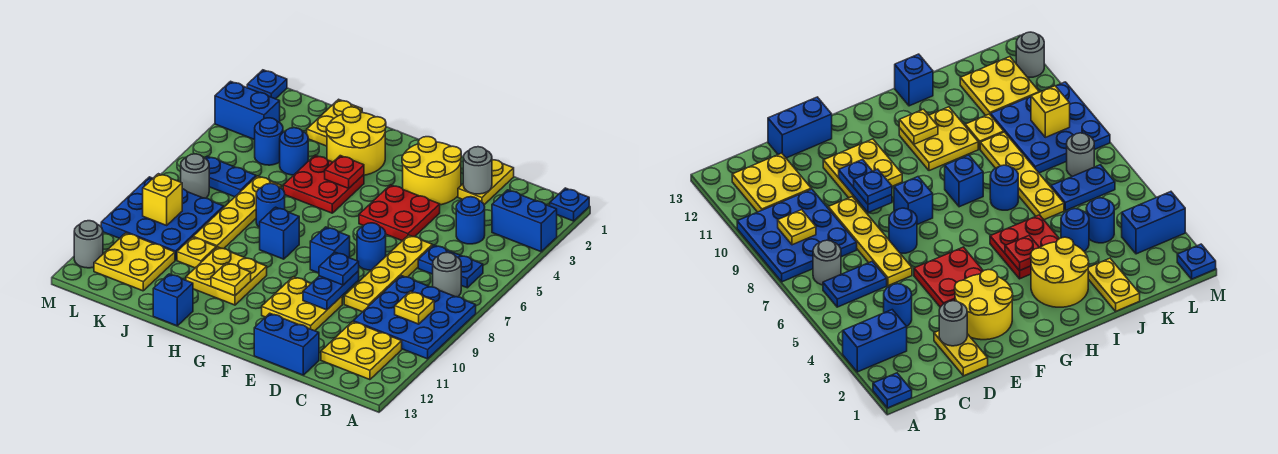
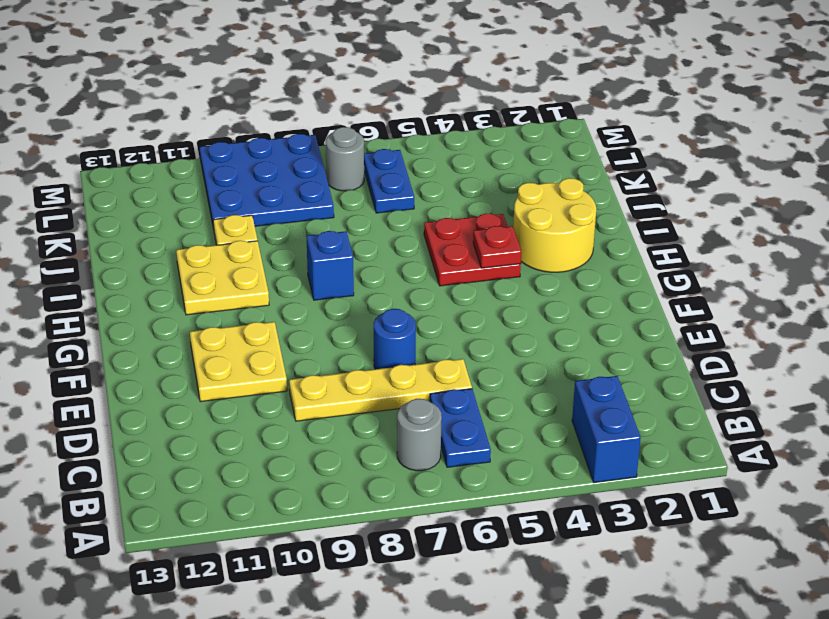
none -> blue 1x1 plate [550,188,589,221]
none -> blue 3x3 plate [353,276,476,359]
none -> yellow 2x2 plate [321,322,402,380]
none -> blue 1x1 round brick [456,197,485,244]

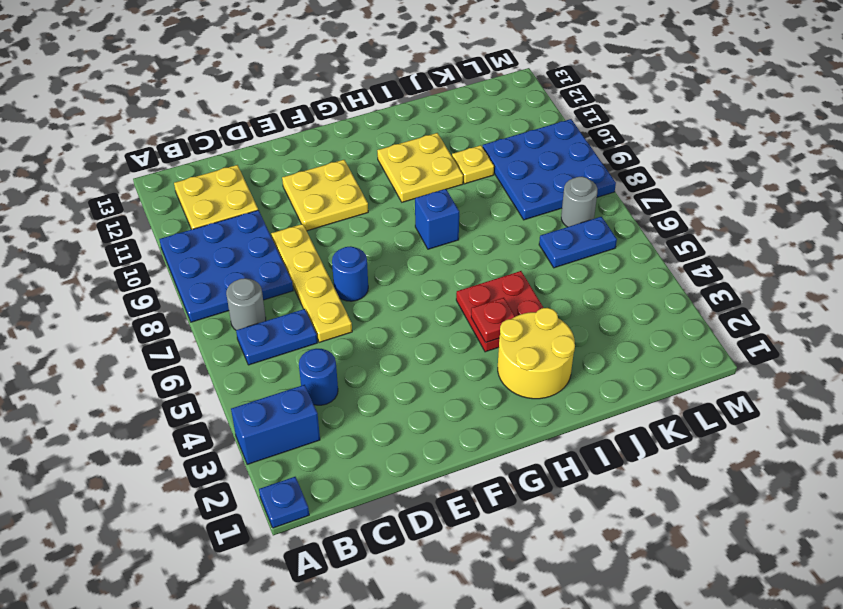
none -> yellow 1x2 plate [458,160,514,205]
none -> blue 1x2 brick [254,313,319,375]
none -> yellow 2x2 round brick [402,137,461,205]
none -> red 2x2 plate [359,185,440,241]

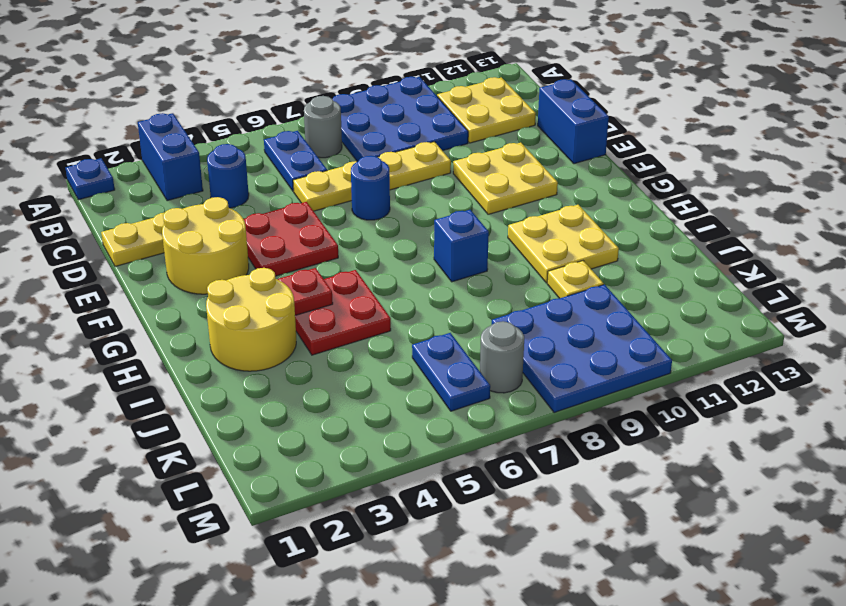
none -> blue 1x1 brick [310,227,350,273]
none -> blue 1x1 round brick [256,183,285,228]
none -> blue 1x1 brick [153,274,193,326]
none -> yellow 1x2 plate [307,99,362,146]

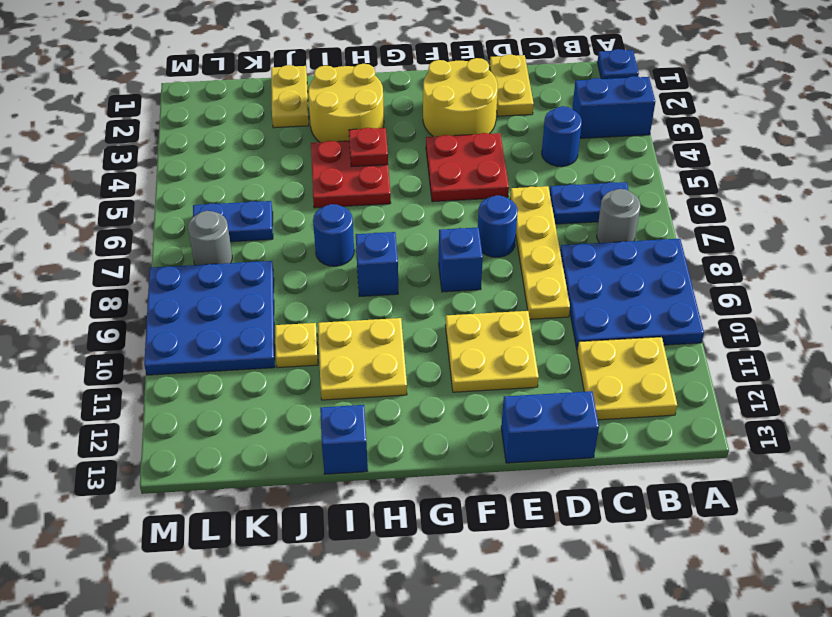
none -> blue 1x1 round brick [280,128,308,175]
none -> yellow 1x4 plate [193,176,281,249]
none -> blue 1x1 round brick [255,118,283,165]
none -> yellow 2x2 plate [94,233,175,291]

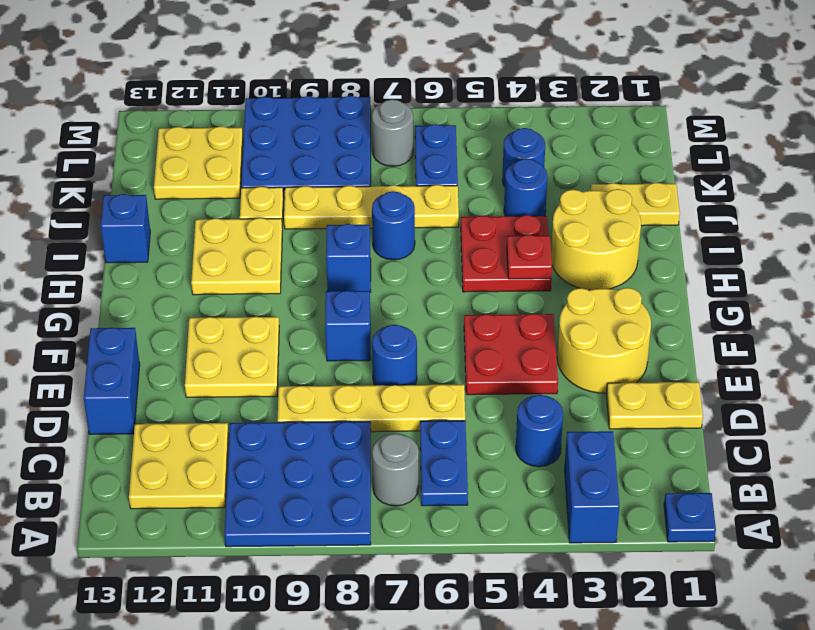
none -> blue 1x2 brick [215,81,280,140]
none -> blue 1x1 plate [247,70,287,99]
none -> grey 1x1 round brick [74,221,103,268]
none -> yellow 1x1 plate [395,291,434,324]

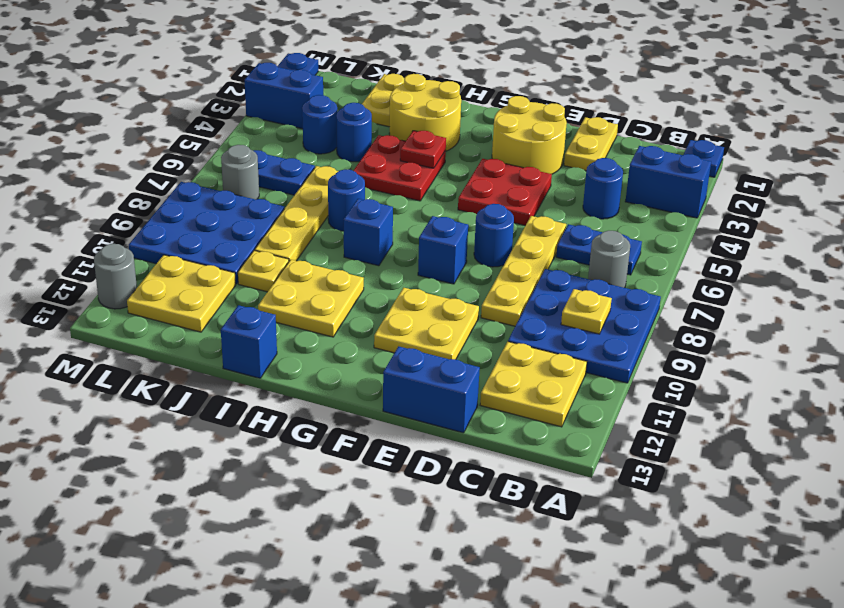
none -> grey 1x1 round brick [463,147,492,194]
none -> blue 1x2 plate [303,271,359,310]
none -> yellow 1x1 plate [211,263,251,296]
none -> yellow 1x1 brick [143,174,182,225]

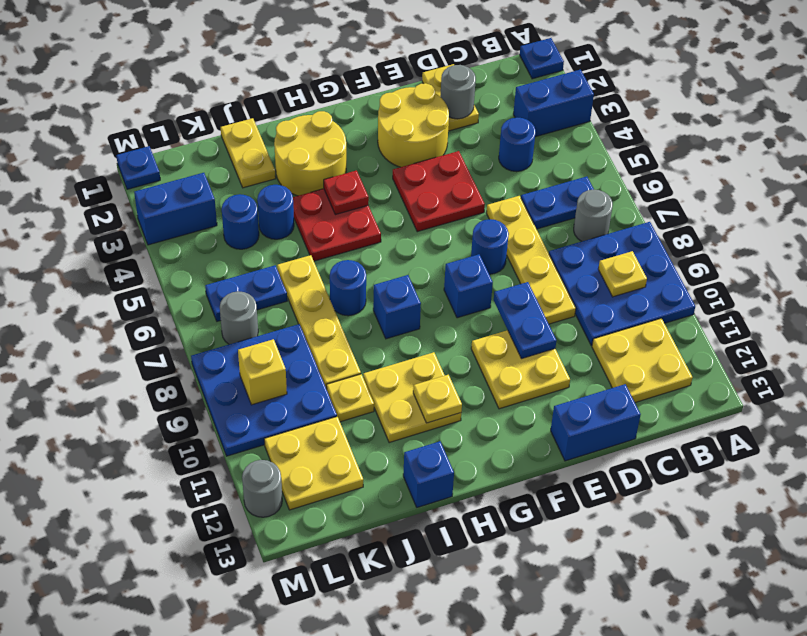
none -> blue 1x1 plate [319,252,359,285]

